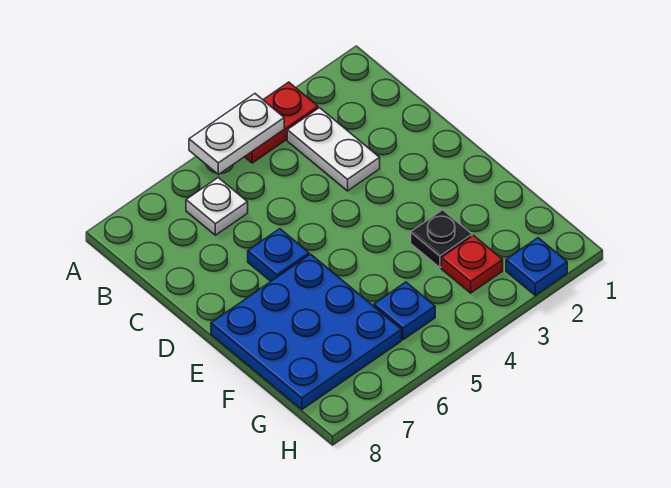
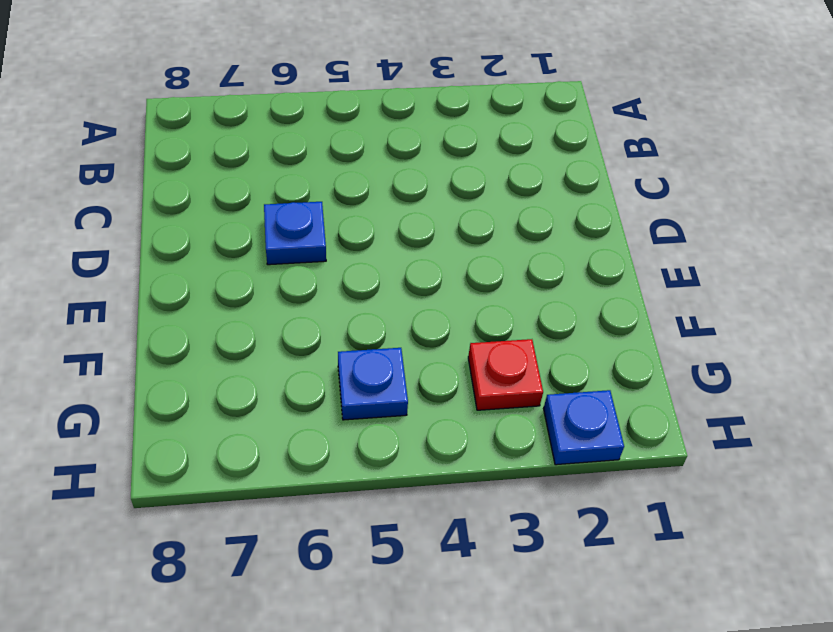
none -> red 1x2 plate [245,82,318,163]
none -> white 1x2 plate [287,108,380,191]

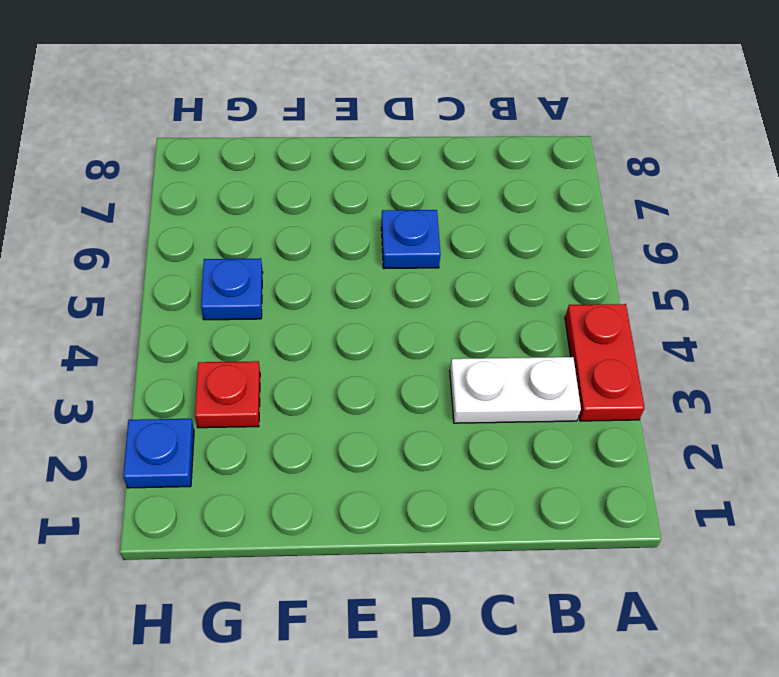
none -> white 1x1 plate [186,178,248,235]
none -> blue 3x3 plate [211,254,402,410]

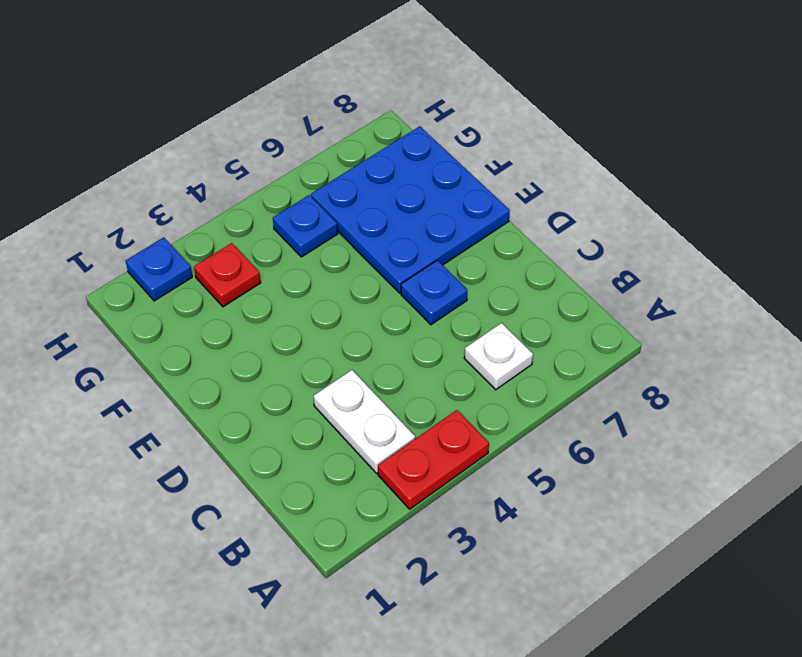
none -> black 1x1 plate [411,210,472,267]
none -> white 1x2 plate [189,94,284,174]

